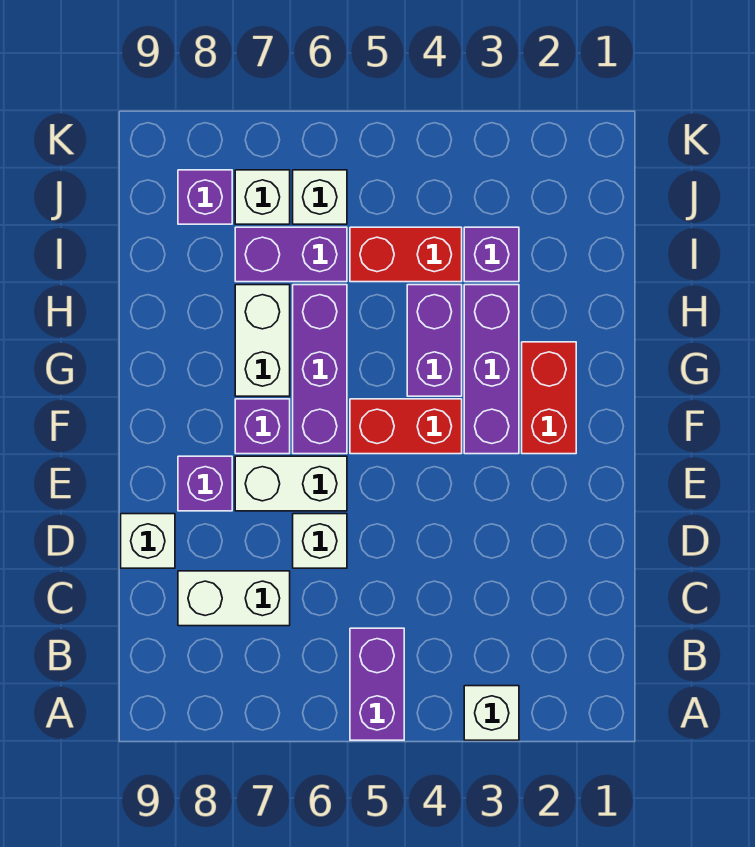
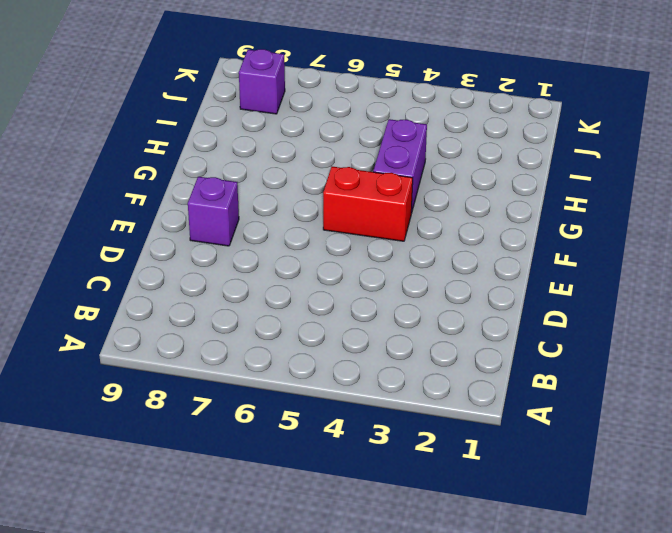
none -> white 1x1 brick [464,686,519,740]
none -> purple 1x2 brick [350,628,404,740]
none -> white 1x2 brick [178,571,290,626]

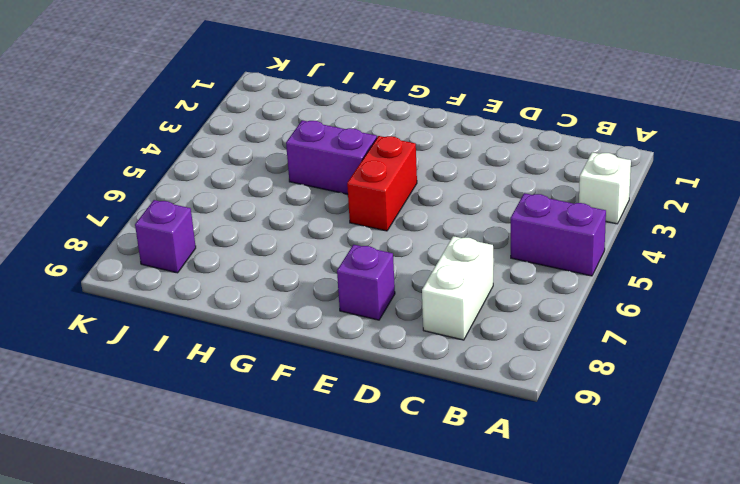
none -> white 1x1 brick [293,514,347,568]
none -> white 1x1 brick [121,514,175,568]
none -> white 1x2 brick [235,456,347,511]

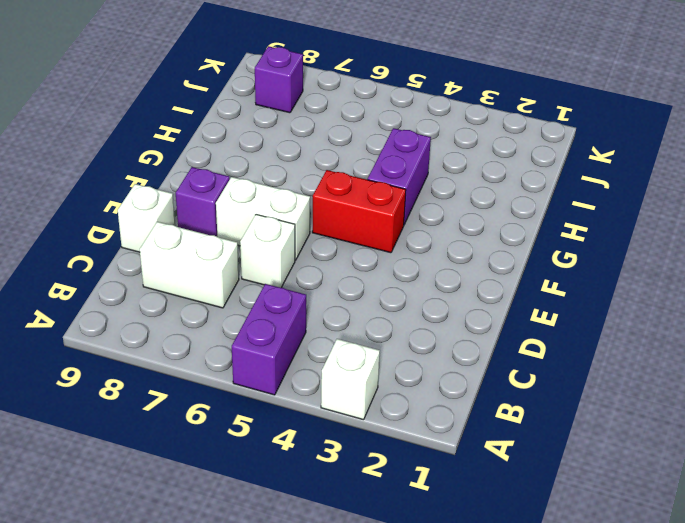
none -> red 1x2 brick [522,342,576,454]
none -> purple 1x3 brick [464,285,519,454]
none -> purple 1x3 brick [293,285,347,454]

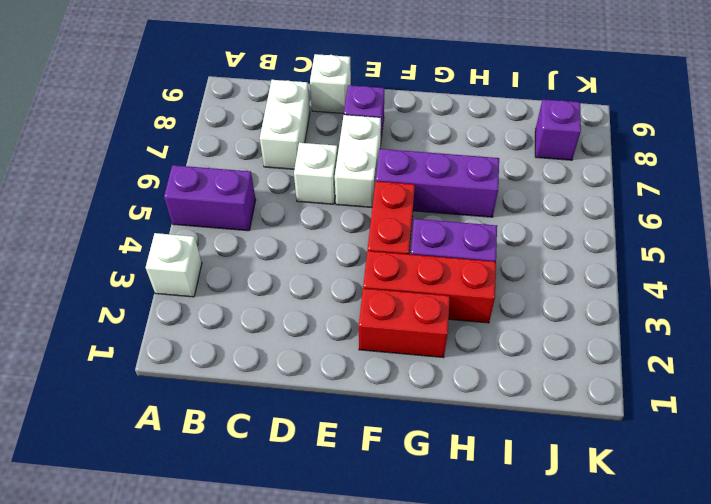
red 1x3 brick [363,251,496,323] -> purple 1x3 brick [464,285,519,454]
none -> purple 1x1 brick [235,399,290,454]
none -> white 1x2 brick [235,285,290,396]
none -> purple 1x1 brick [464,227,519,282]

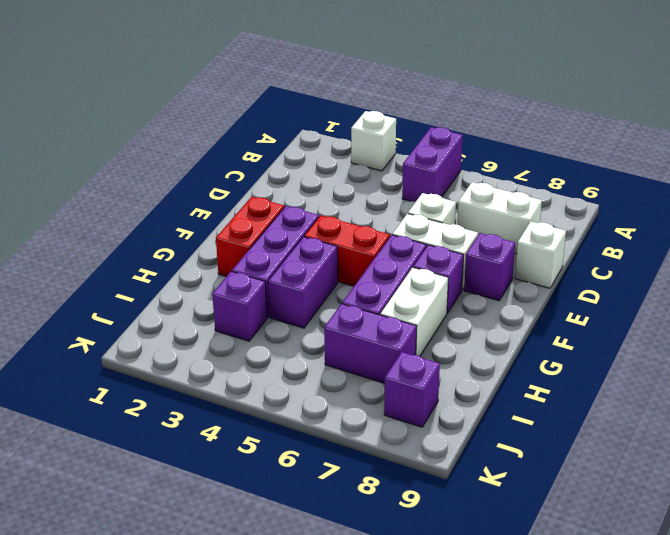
none -> red 1x2 brick [350,227,462,282]
none -> white 1x1 brick [293,170,347,224]
none -> white 1x1 brick [235,170,290,224]

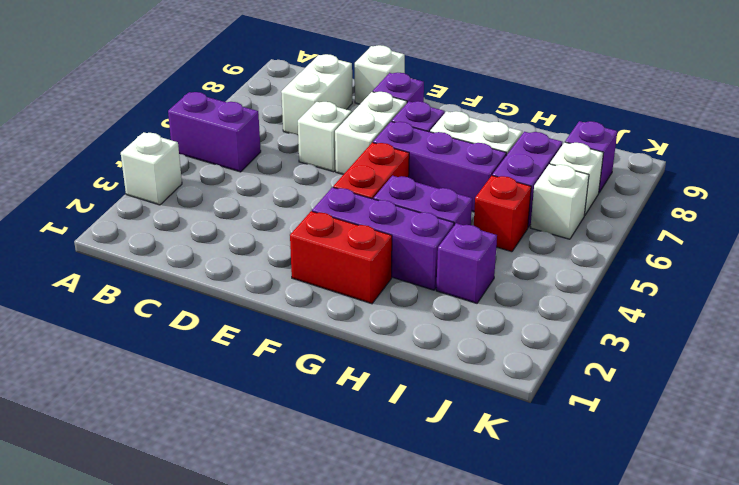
red 1x1 brick [474,175,531,252] -> red 1x2 brick [350,227,462,282]

